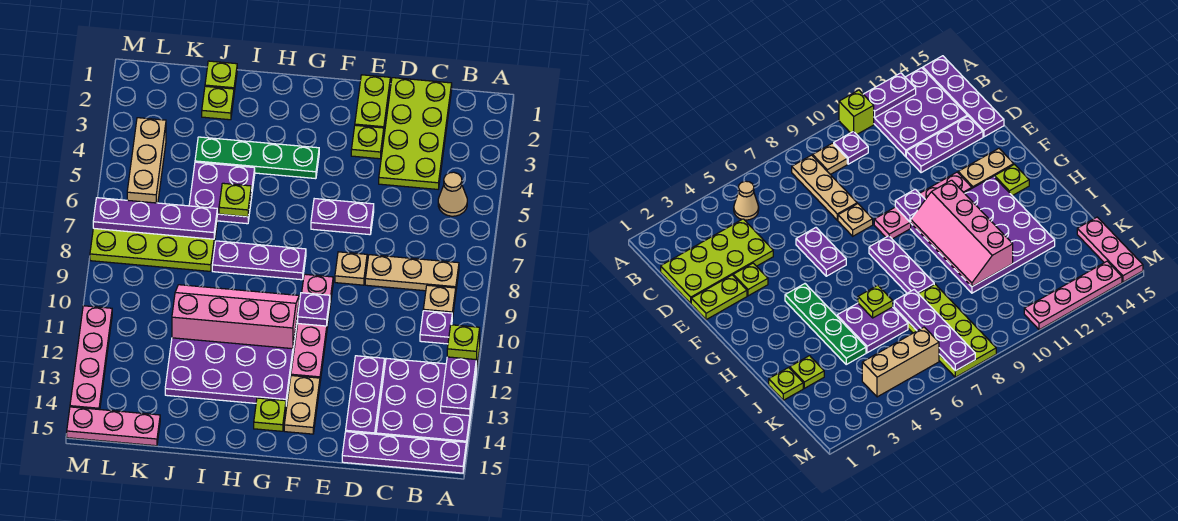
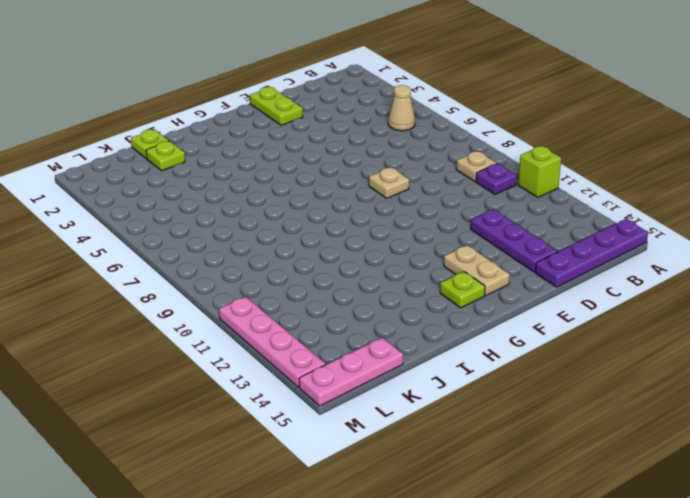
none -> purple 3x3 plate [376,358,476,448]
none -> tan 1x3 plate [365,255,459,291]
none -> lime 2x4 plate [379,78,452,189]
none -> lime 1x1 plate [351,125,384,159]

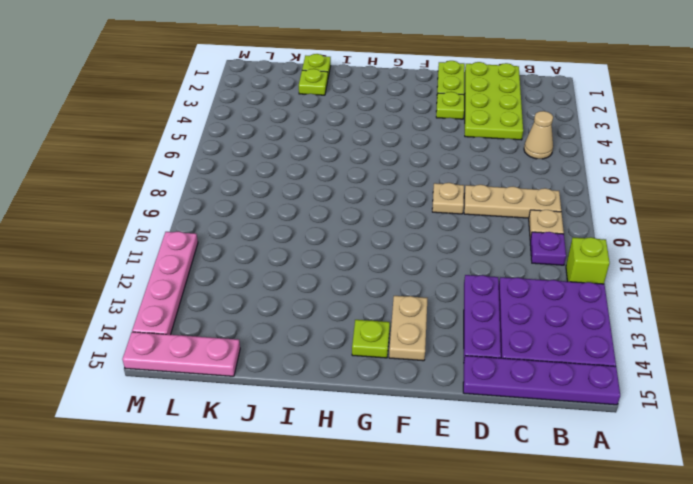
none -> purple 1x2 plate [311,199,374,235]
none -> pink 1x4 plate [291,274,333,381]
none -> green 1x4 plate [195,137,319,179]
none -> purple 1x3 plate [212,241,306,280]

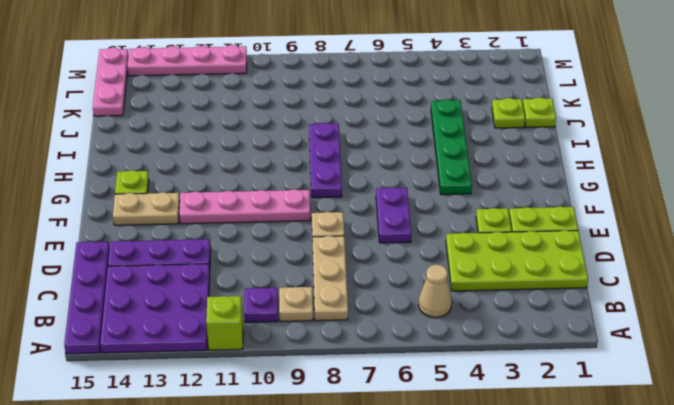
none -> purple 4x4 plate [165,306,299,404]
none -> purple 2x2 plate [189,162,255,224]
none -> lime 2x4 plate [90,222,217,271]
none -> tan 1x3 brick [127,118,166,203]

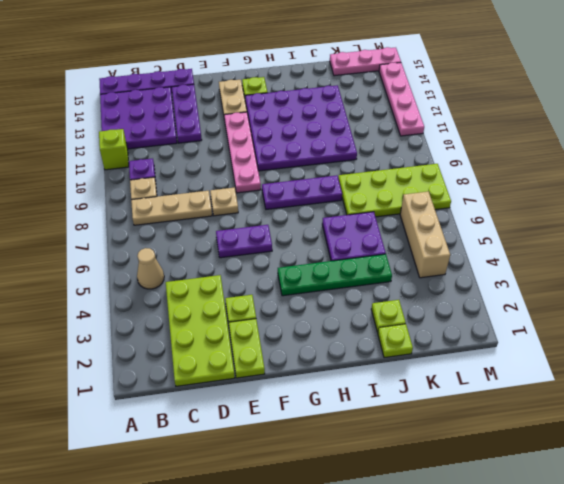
none -> purple 1x2 plate [441,357,476,416]
none -> purple 1x1 plate [298,293,330,326]
none -> pink 2x4 slope [172,285,299,349]
none -> lime 1x1 plate [219,183,251,217]

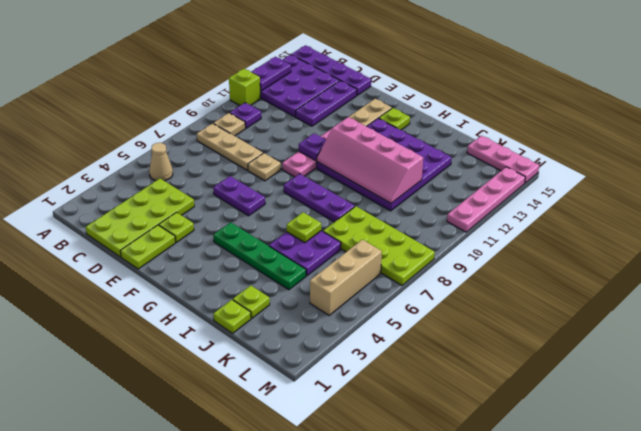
none -> purple 1x4 plate [93,198,217,239]

